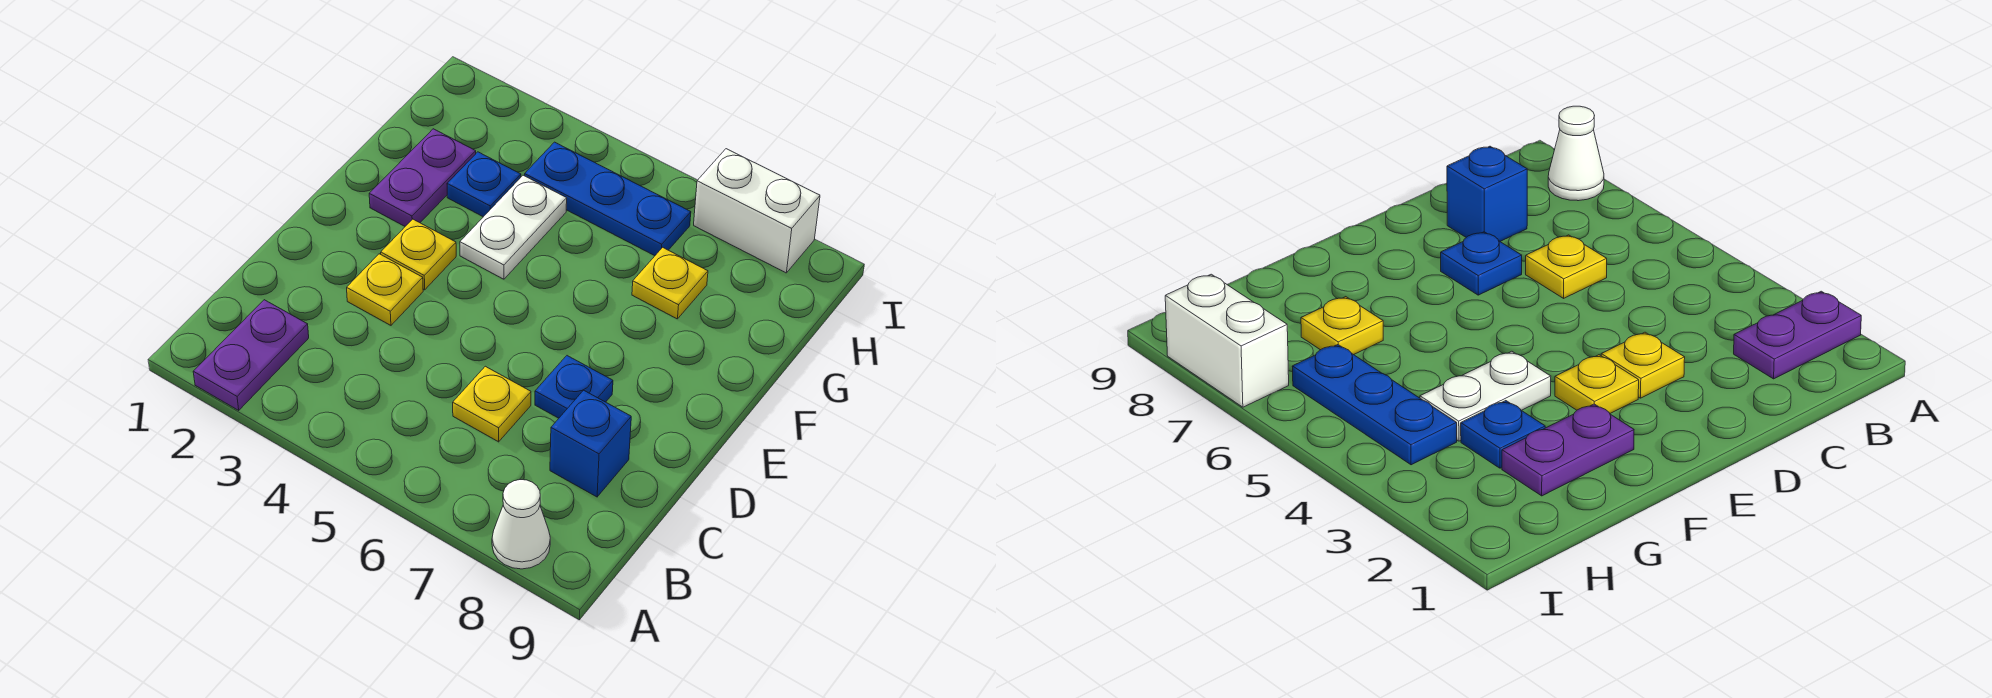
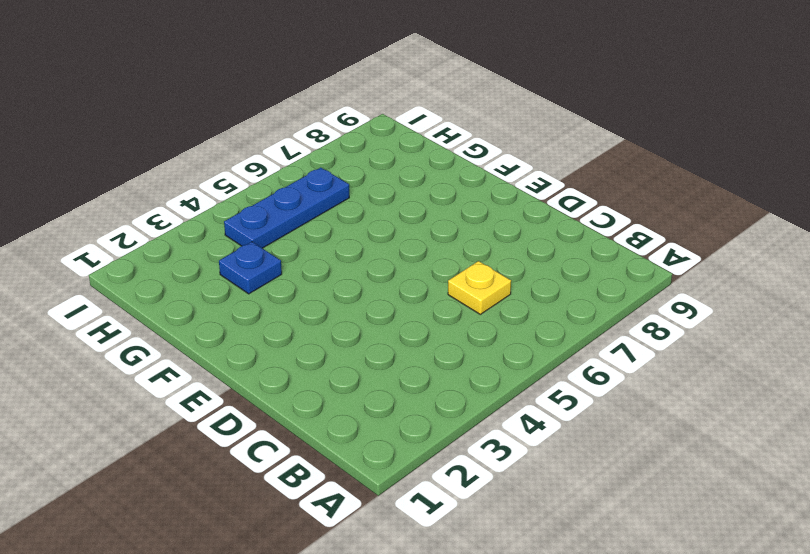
none -> purple 1x2 plate [193,300,309,410]
none -> white 1x1 cone [492,480,550,569]
none -> blue 1x1 brick [550,390,631,497]

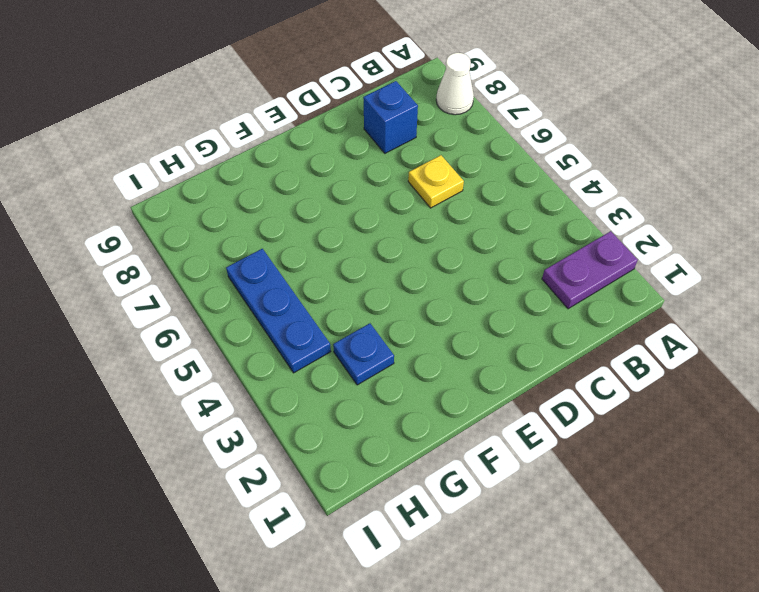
none -> yellow 1x1 plate [347,254,423,325]
none -> blue 1x1 plate [535,356,613,418]
none -> yellow 1x1 plate [381,219,456,290]

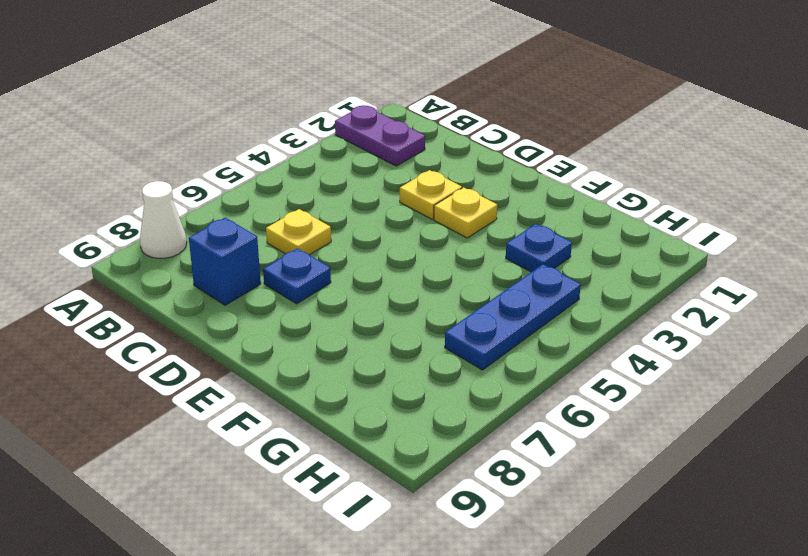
none -> purple 1x2 plate [369,129,476,226]
none -> white 1x2 plate [460,175,567,279]
none -> yellow 1x1 plate [632,247,708,319]

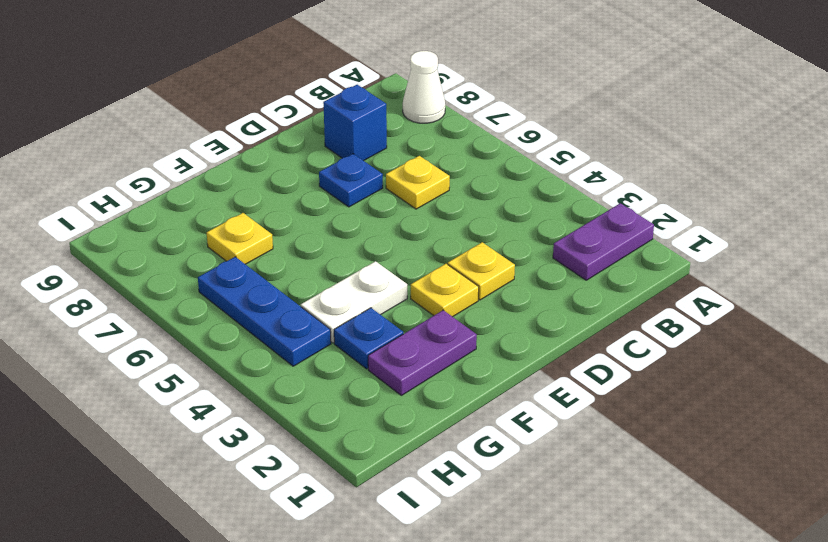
none -> white 1x2 brick [694,149,820,273]

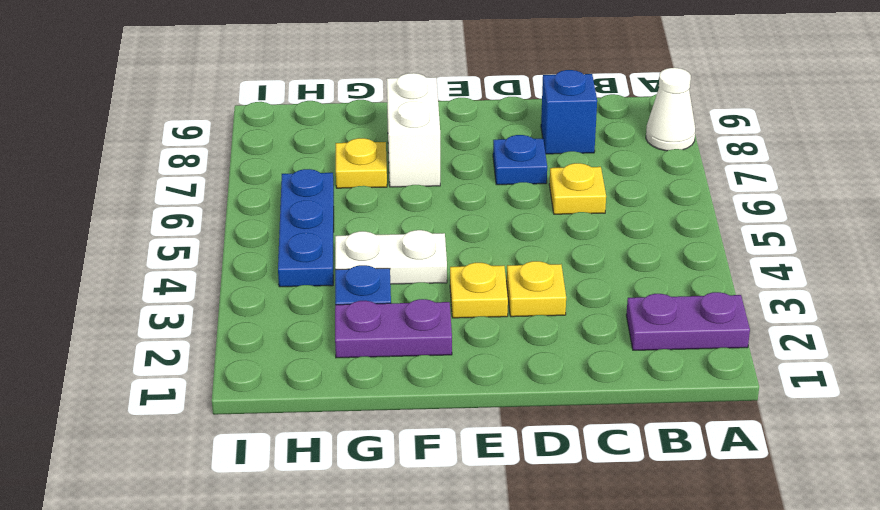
white 1x2 brick [387,73,440,187] -> white 1x2 brick moved to [694,149,820,273]

